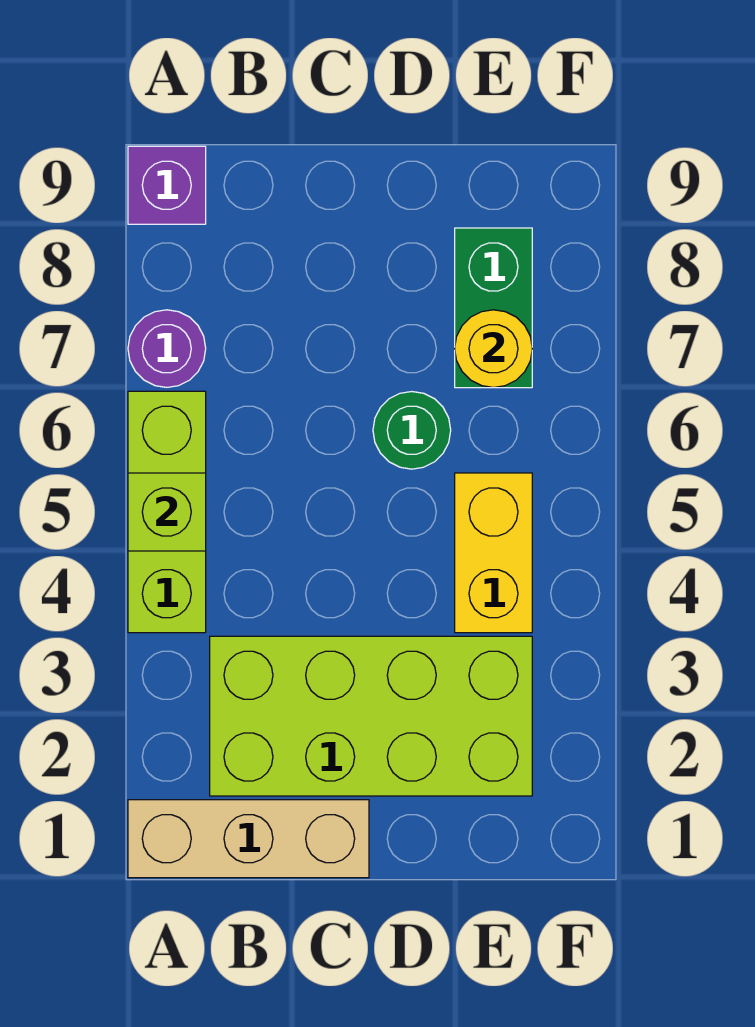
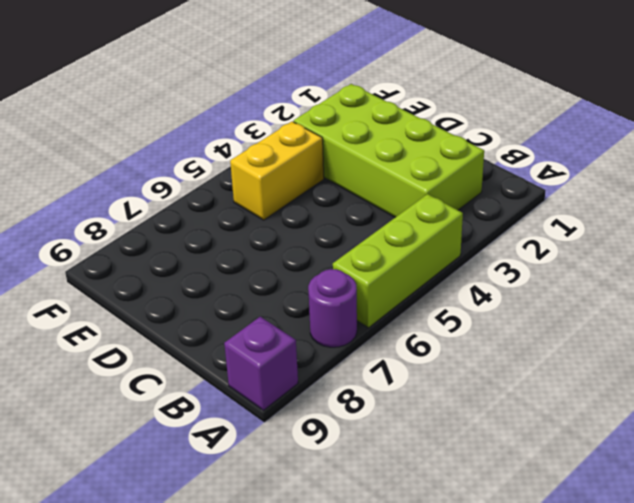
none -> tan 1x3 brick [128,800,369,878]
none -> green 1x1 round brick [373,392,451,469]

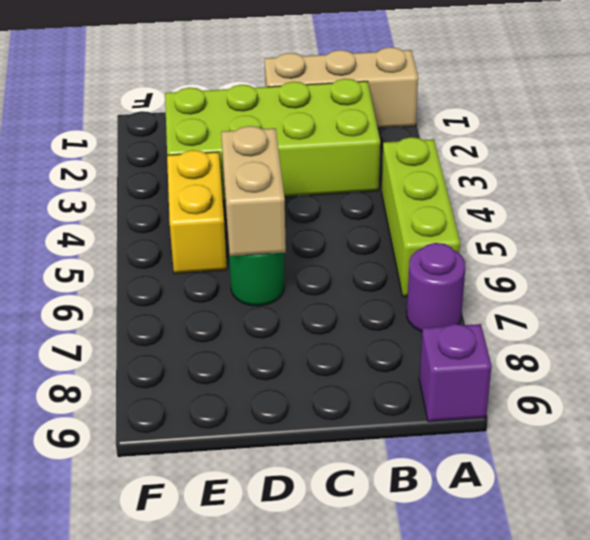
tan 1x2 brick [221,126,286,256] -> none
none -> green 1x2 brick [455,228,532,388]
none -> lime 1x1 brick [128,473,206,551]

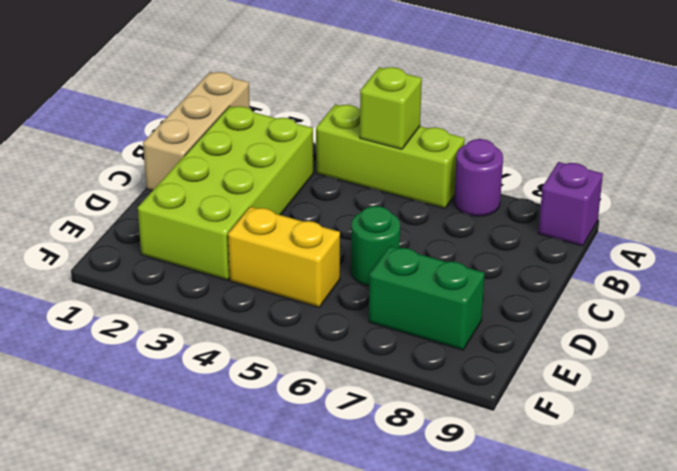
none -> yellow 1x1 round brick [455,310,532,388]

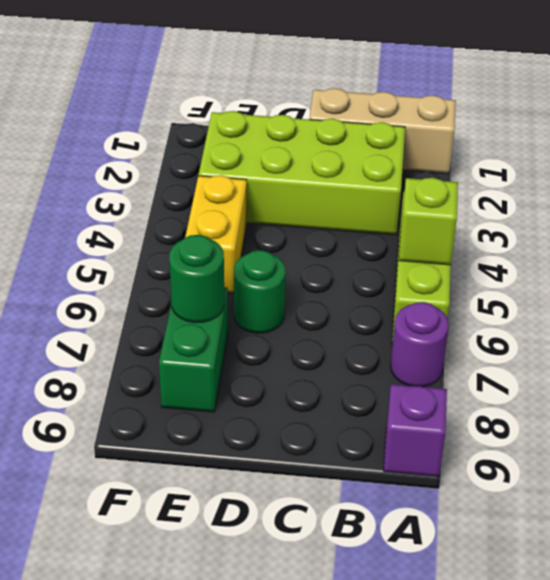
green 1x1 round brick [169,235,224,323] -> yellow 1x1 round brick [455,310,532,388]

